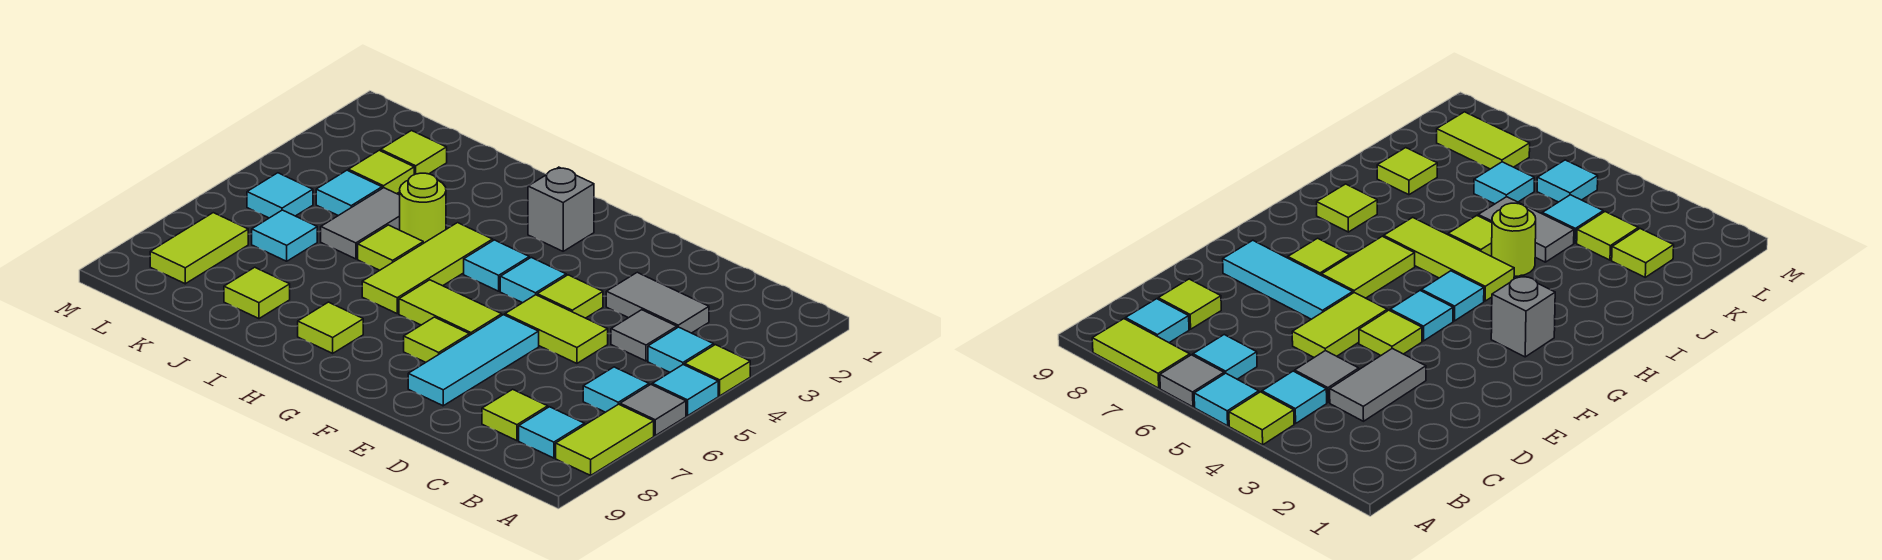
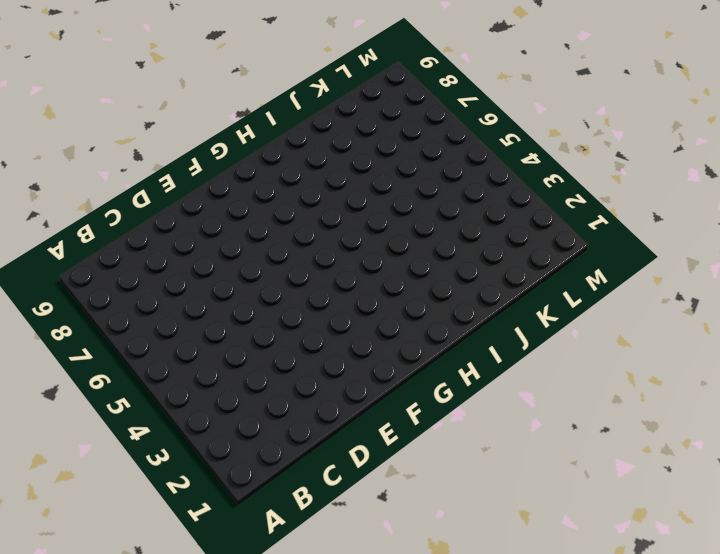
none -> lime 1x1 tile [685,345,750,396]
none -> cyan 1x1 tile [652,365,718,416]
none -> grey 1x1 tile [620,385,686,436]
none -> lime 1x2 tile [556,404,654,475]

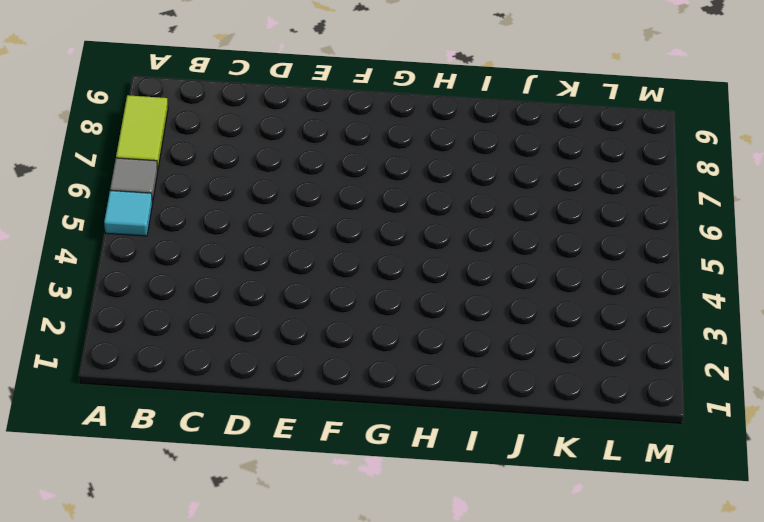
none -> lime 1x1 tile [685,345,750,396]
none -> cyan 1x1 tile [648,327,714,372]
none -> cyan 1x1 tile [583,367,649,412]
none -> cyan 1x1 tile [519,407,585,458]

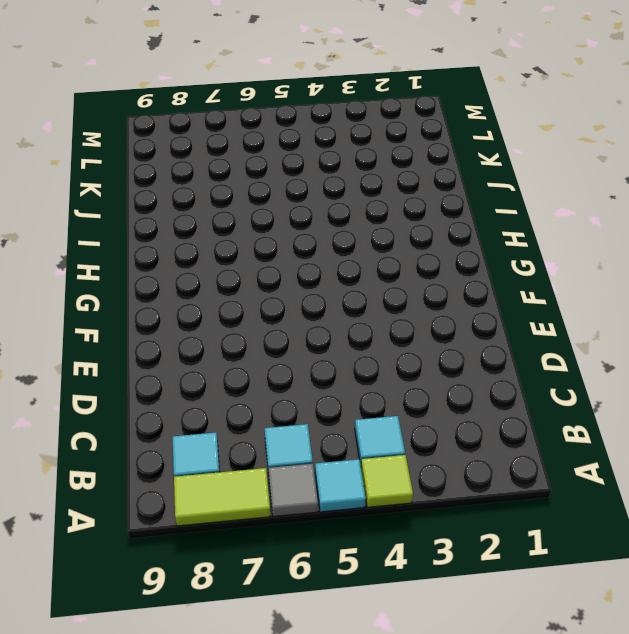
none -> grey 1x2 tile [606,272,709,333]
none -> grey 1x1 tile [611,310,677,361]
none -> lime 1x1 tile [482,389,548,441]
none -> lime 1x2 tile [505,295,608,363]

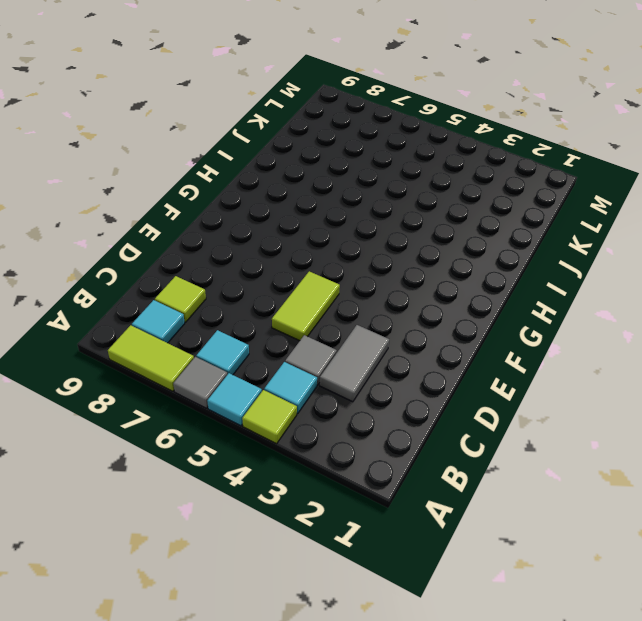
none -> lime 1x1 tile [537,275,603,318]
none -> cyan 1x3 tile [408,315,539,406]
none -> cyan 1x1 tile [500,258,566,303]
none -> lime 1x2 tile [399,280,502,335]

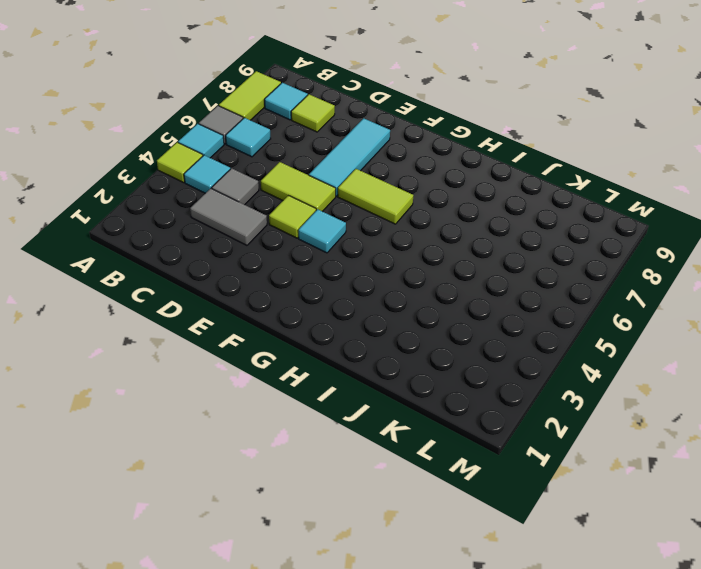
none -> lime 1x1 tile [404,317,469,362]
none -> grey 1x1 brick [528,167,594,251]
none -> cyan 1x1 tile [464,240,529,291]
none -> lime 1x3 tile [362,223,493,314]

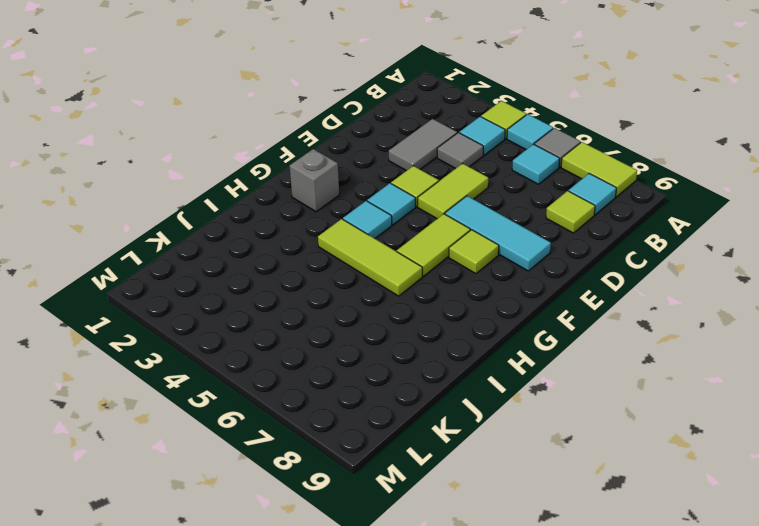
none -> lime 1x1 tile [298,302,363,353]
none -> lime 1x1 round brick [400,173,446,243]
none -> lime 1x1 tile [358,225,423,270]
none -> grey 1x2 tile [321,188,400,259]

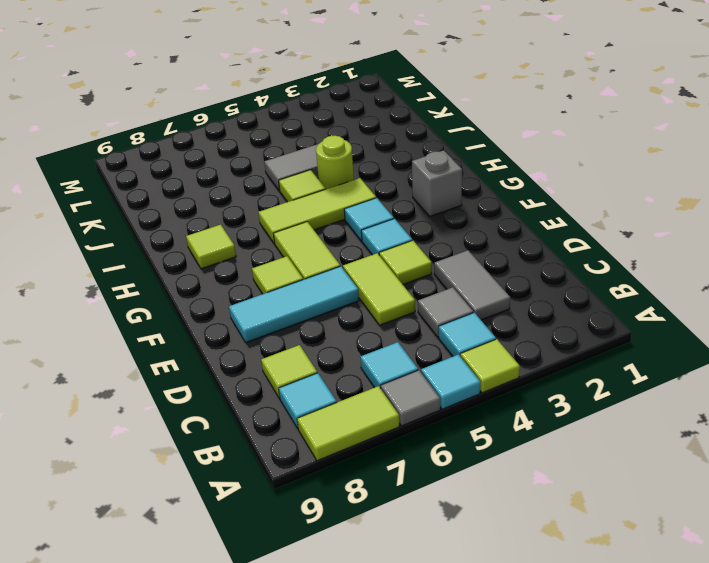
none -> lime 1x1 tile [224,267,290,319]
none -> lime 1x1 tile [381,131,447,175]
none -> lime 1x1 tile [348,150,414,194]
none -> cyan 1x1 tile [316,170,382,216]

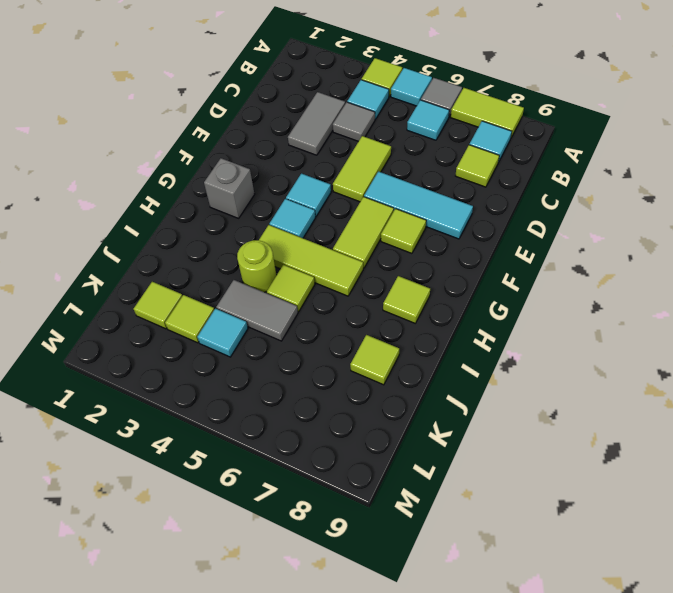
none -> lime 1x1 tile [537,275,603,318]
none -> cyan 1x1 tile [252,210,317,261]
none -> cyan 1x1 tile [247,173,313,218]
none -> lime 1x2 tile [150,213,248,284]

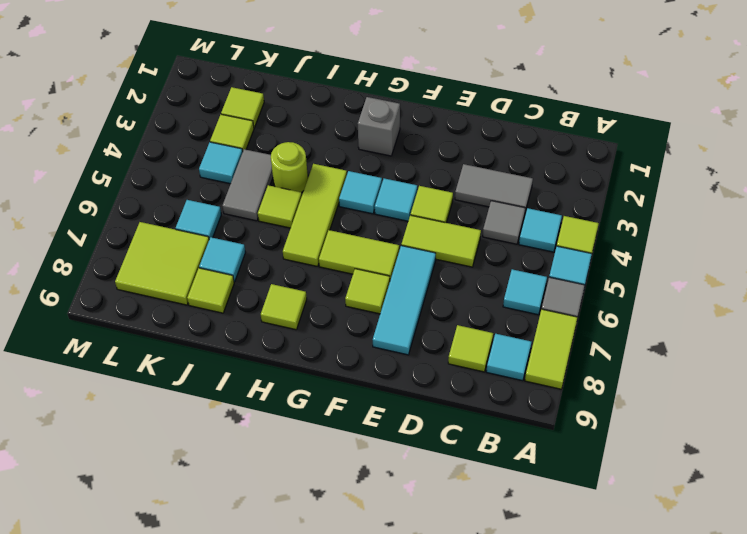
cyan 1x1 tile [199,237,246,282] -> cyan 1x1 tile moved to [247,173,313,218]
lime 2x2 tile [115,222,209,305] -> lime 1x2 tile [150,213,248,284]

